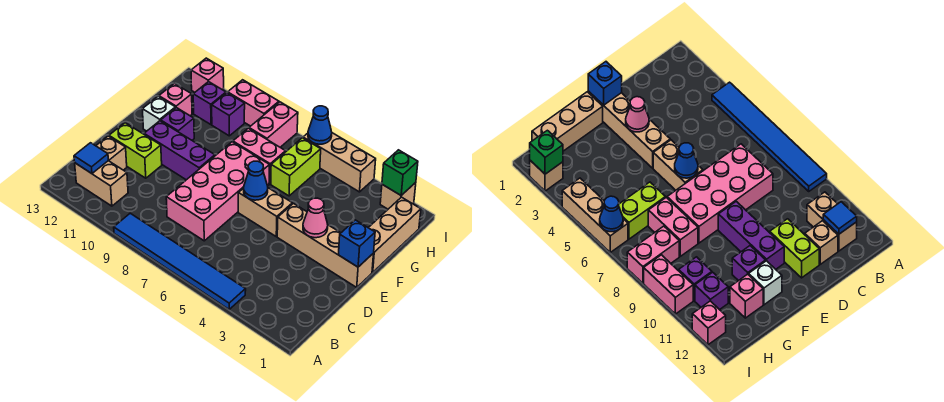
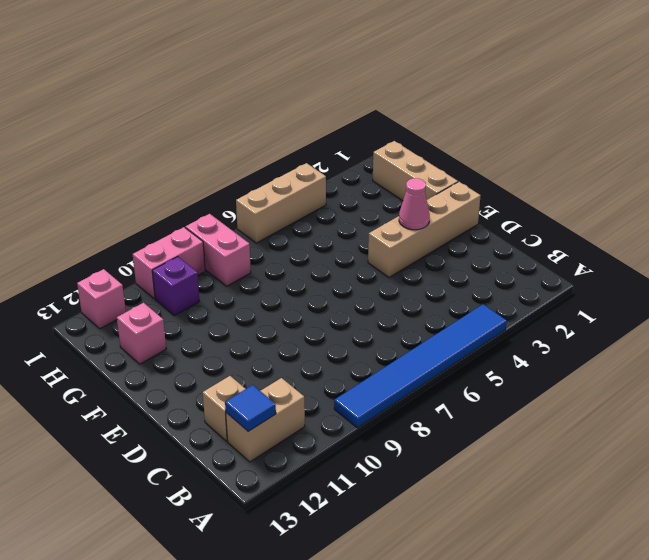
none -> pink 2x4 brick [166,142,269,241]
none -> lime 1x2 brick [109,123,162,178]
none -> tan 1x2 brick [238,188,292,236]

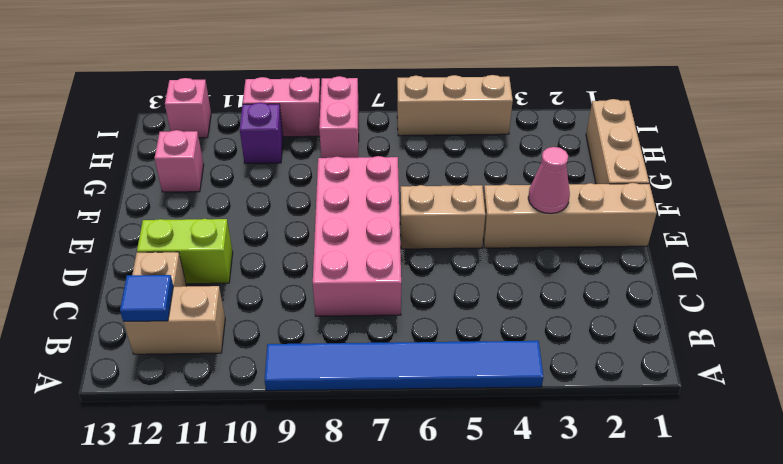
none -> purple 1x3 brick [144,121,215,180]
none -> purple 1x1 brick [161,108,194,140]
none -> white 1x1 brick [143,97,175,131]

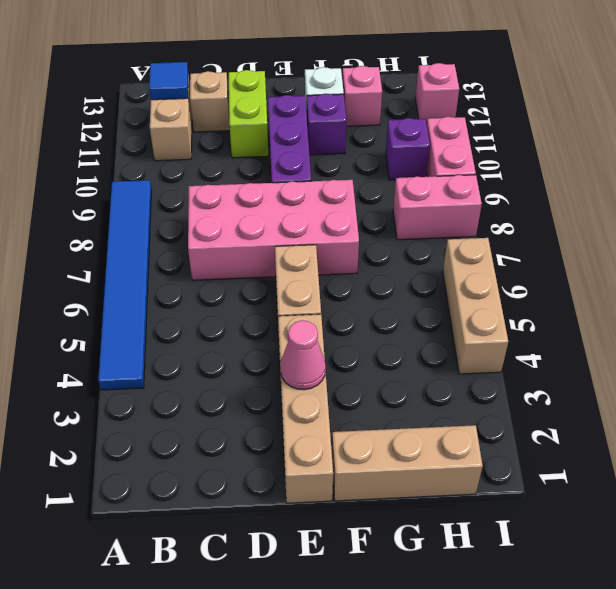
none -> lime 1x2 brick [271,138,321,196]
none -> pink 1x2 brick [233,128,286,184]
none -> purple 1x1 brick [193,82,226,125]

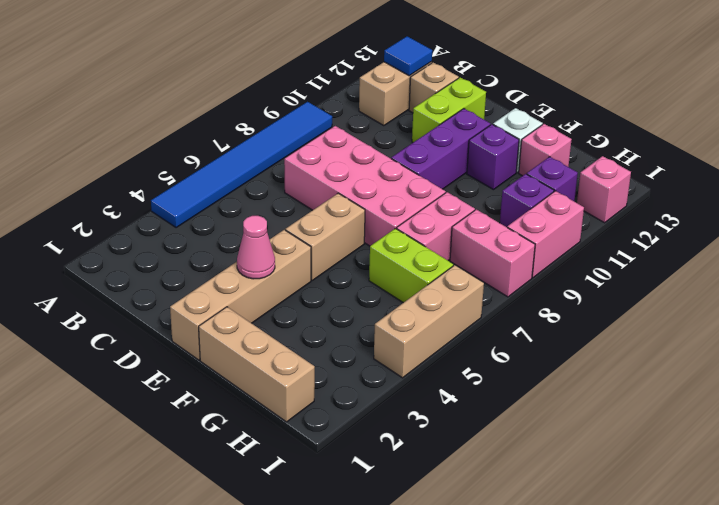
none -> tan 1x1 brick [380,183,416,209]
none -> blue 1x1 brick [338,220,375,267]
none -> blue 1x1 cone [244,161,268,200]

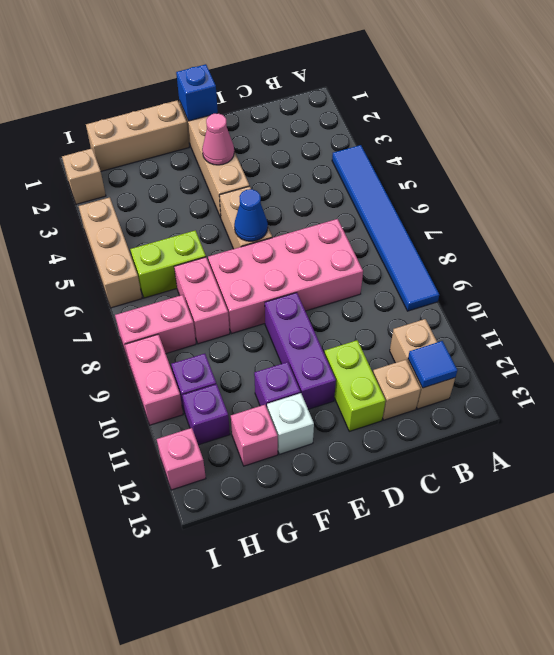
none -> green 1x1 brick [382,150,418,195]
none -> blue 1x1 cone [308,106,332,144]

